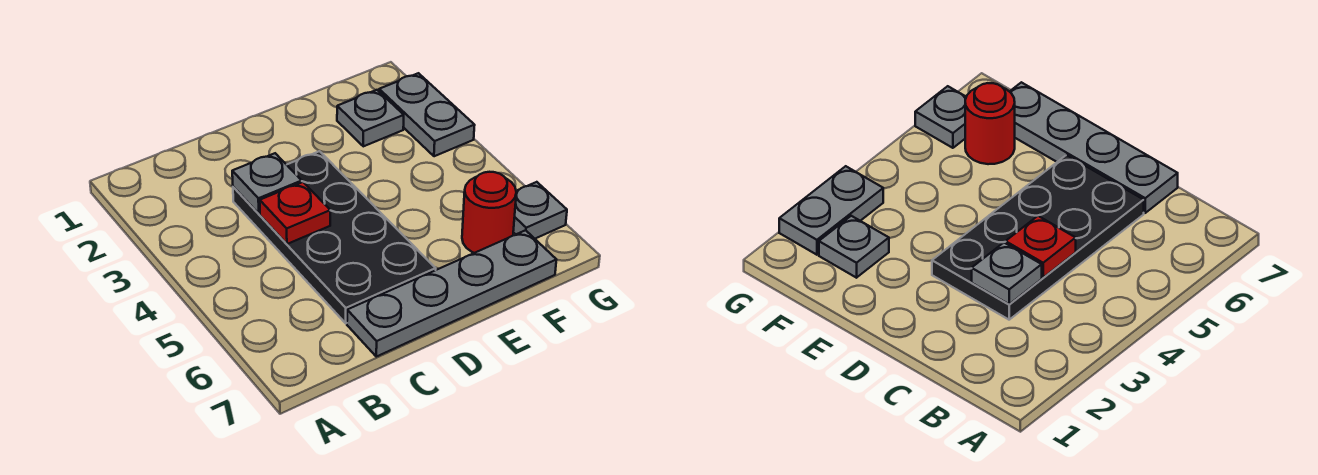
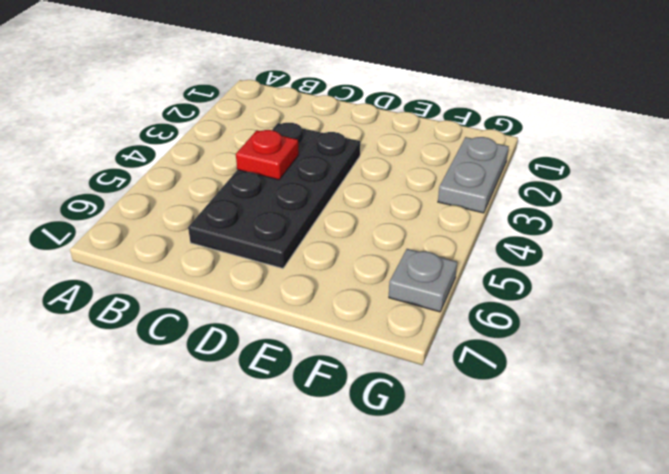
none -> grey 1x4 plate [347,230,557,357]
none -> grey 1x1 plate [337,90,404,146]

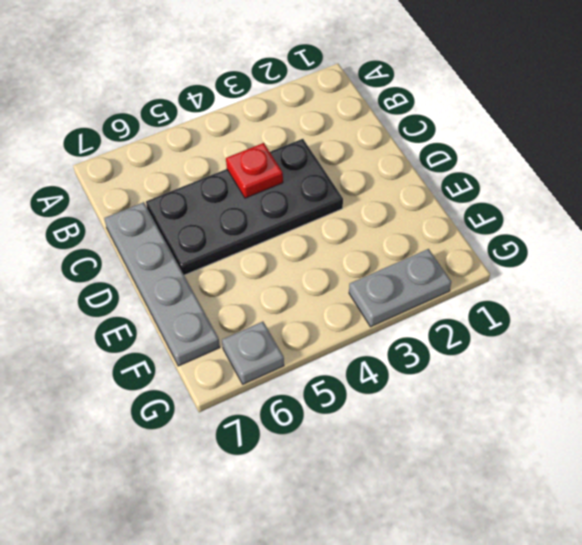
none -> grey 1x1 plate [337,90,404,146]
none -> red 1x1 round brick [462,172,516,253]

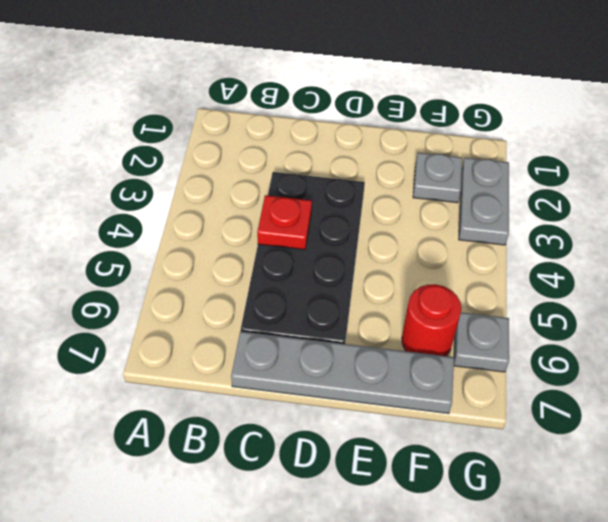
none -> grey 1x1 plate [232,153,302,214]

